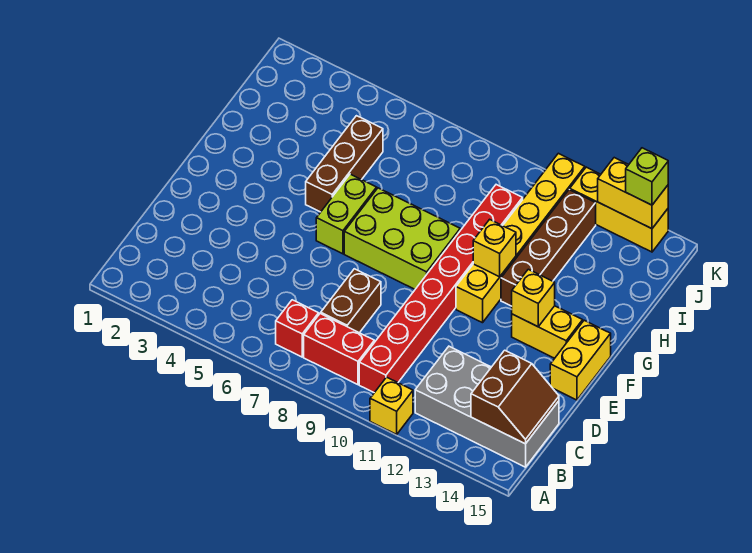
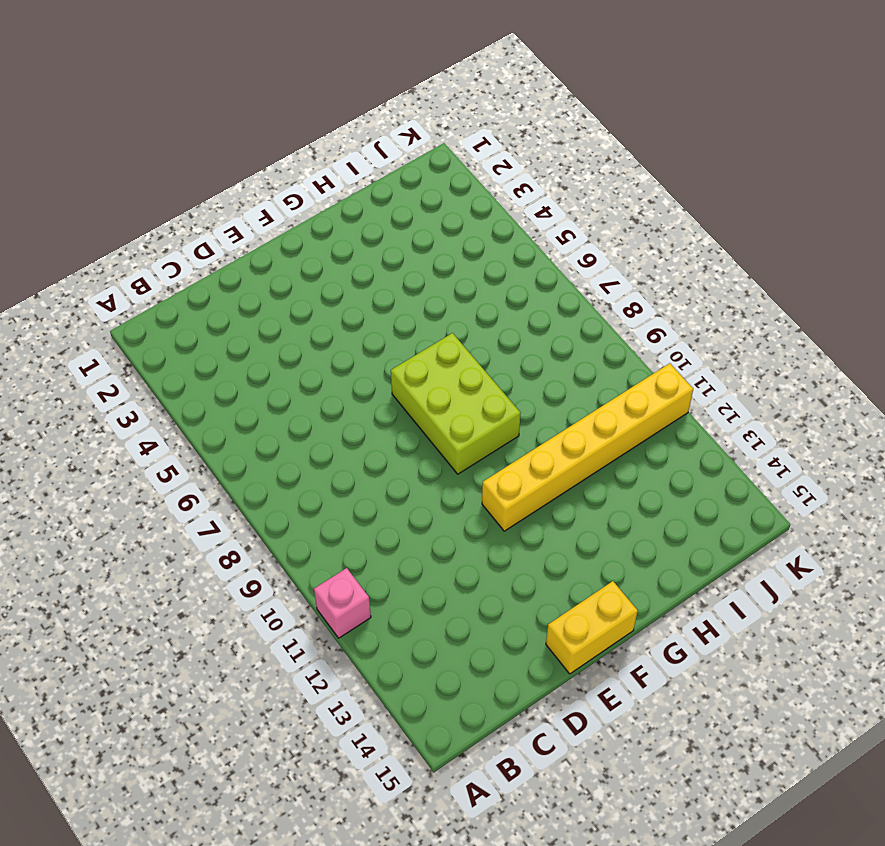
pink 1x1 brick [314,568,371,638] -> yellow 1x1 brick [370,377,413,434]
none -> red 1x1 brick [276,300,319,357]
none -> red 1x2 brick [304,313,374,385]
none -> red 1x8 brick [359,185,523,393]

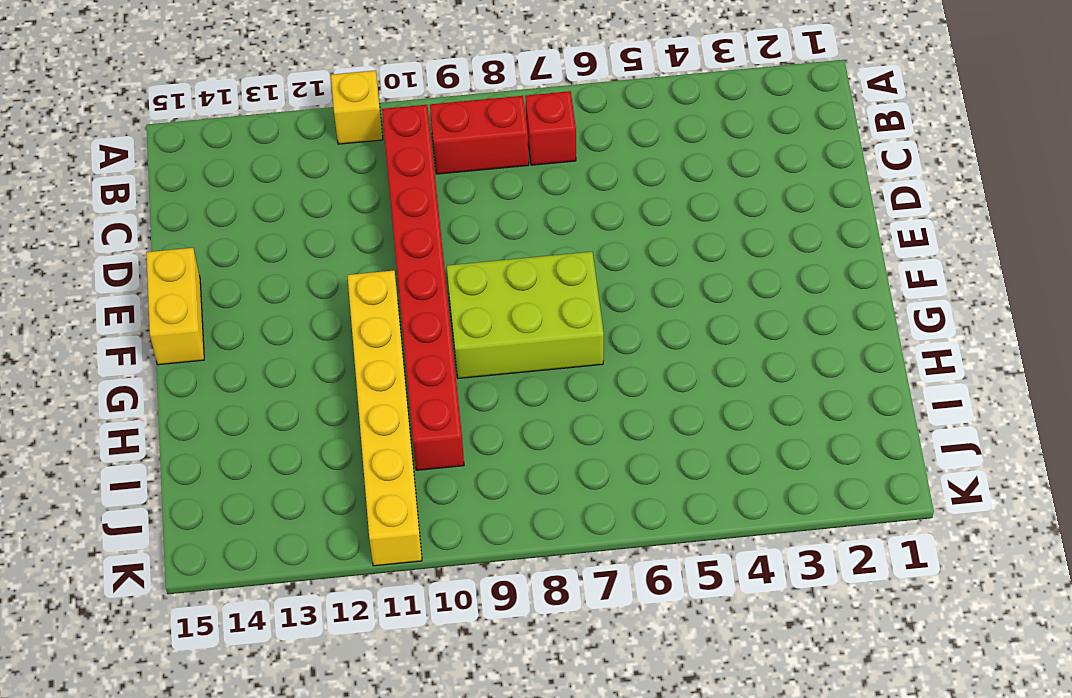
none -> grey 2x4 brick [415,346,559,467]
none -> brown 1x2 brick [321,269,381,333]
none -> lime 1x2 brick [316,174,377,254]

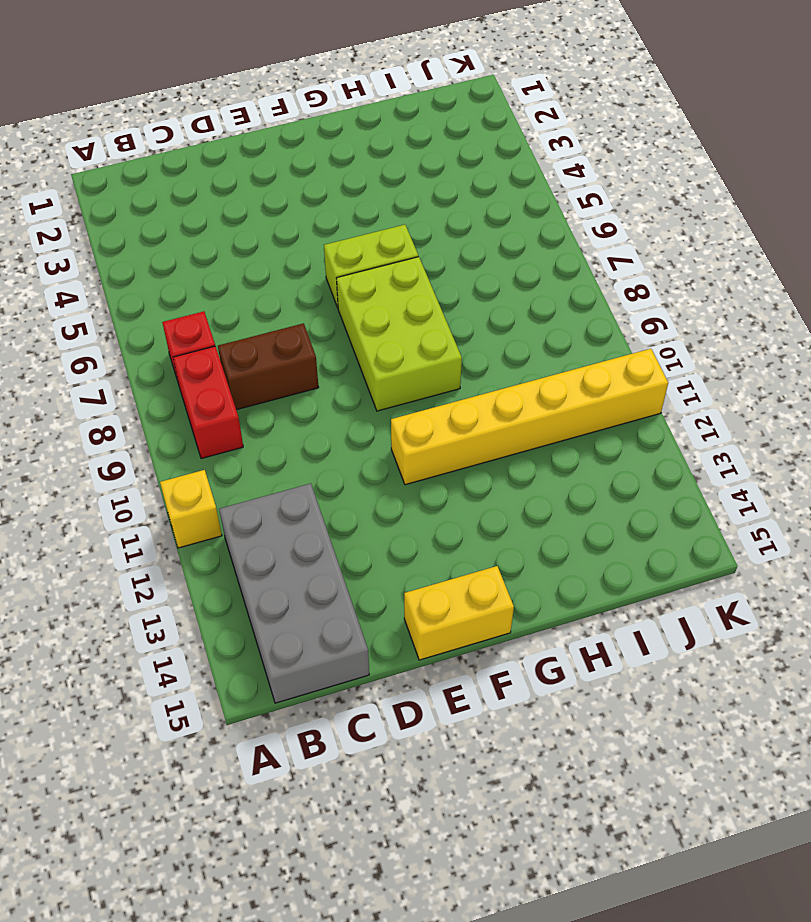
none -> red 1x8 brick [359,185,523,393]
none -> yellow 1x2 brick [512,306,583,358]
none -> brown 1x3 brick [306,116,383,212]

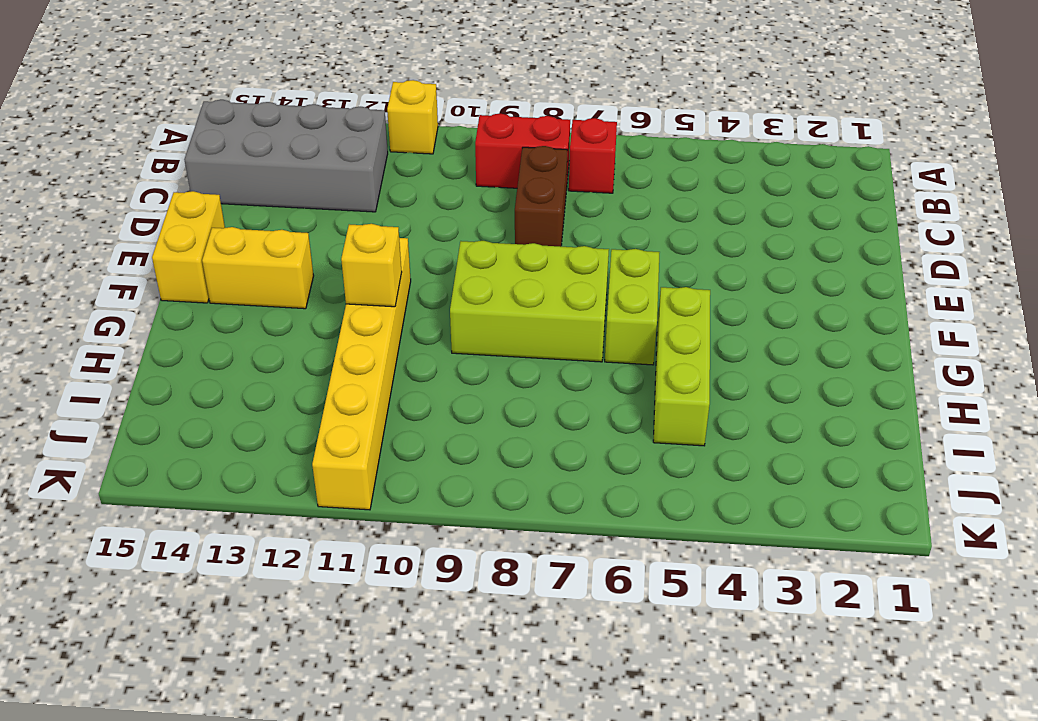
lime 1x3 brick [653,287,710,446] -> brown 1x3 brick [306,116,383,212]
none -> red 1x8 brick [359,185,523,393]
none -> brown 1x4 brick [501,190,596,306]
none -> yellow 1x3 brick [570,167,668,252]

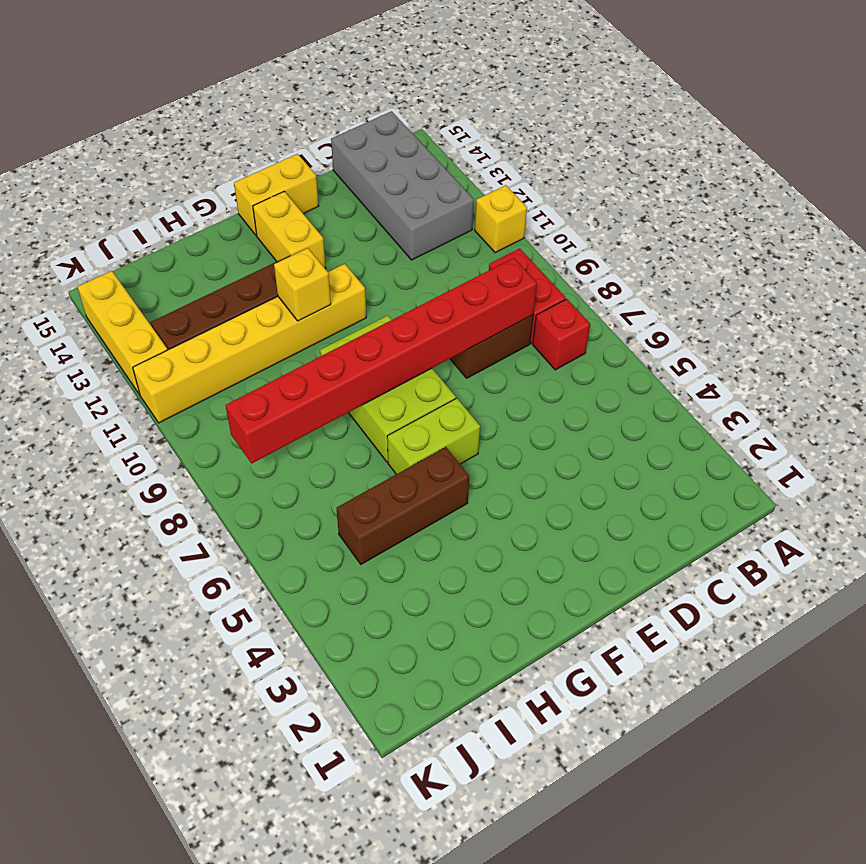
red 1x8 brick [226,258,537,463] -> red 1x8 brick moved to [359,185,523,393]
none -> brown 2x2 slope [471,350,559,444]
none -> yellow 1x1 brick [512,269,555,327]
none -> yellow 1x2 brick [598,158,668,229]

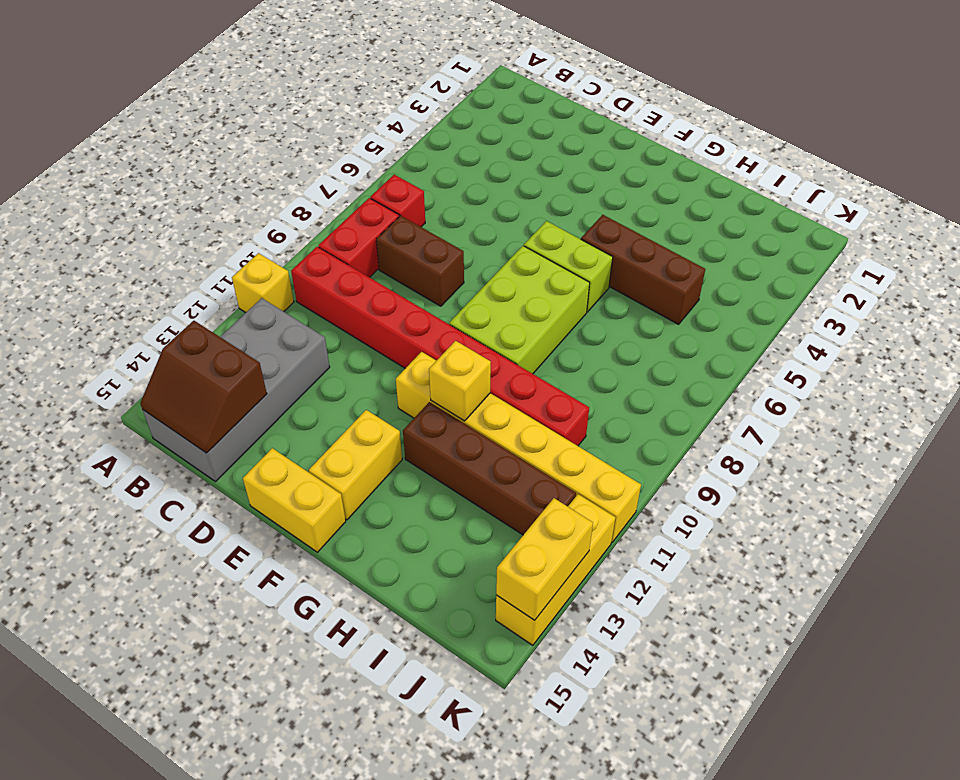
none -> yellow 1x1 brick [512,269,555,327]
none -> lime 1x1 brick [626,148,668,205]

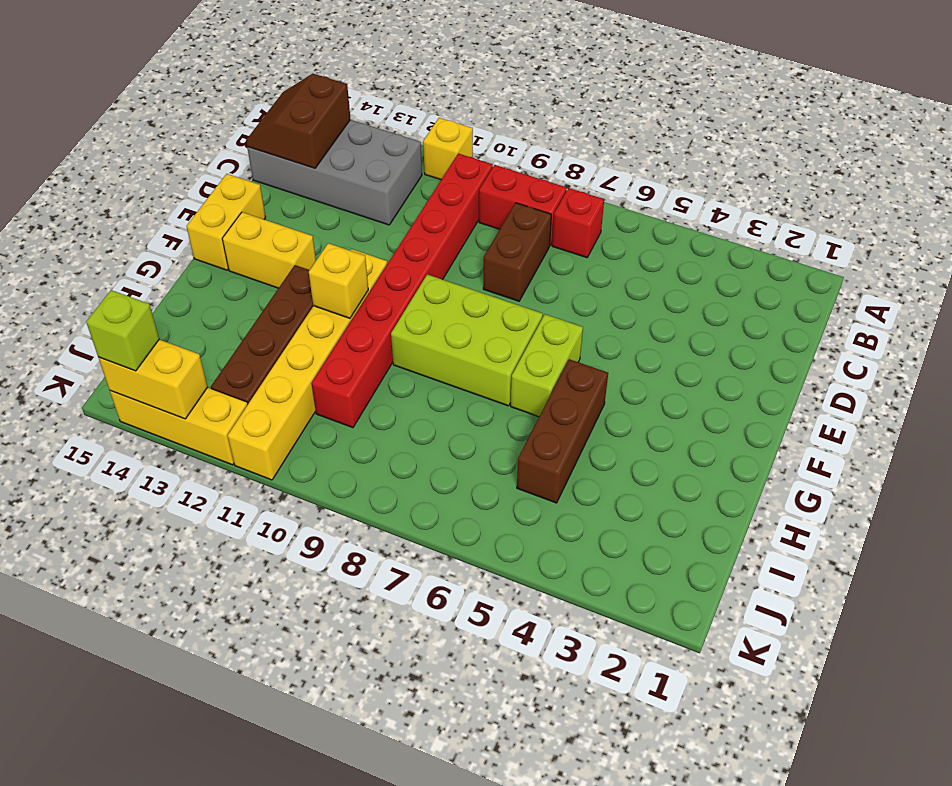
none -> yellow 1x1 brick [512,269,555,327]

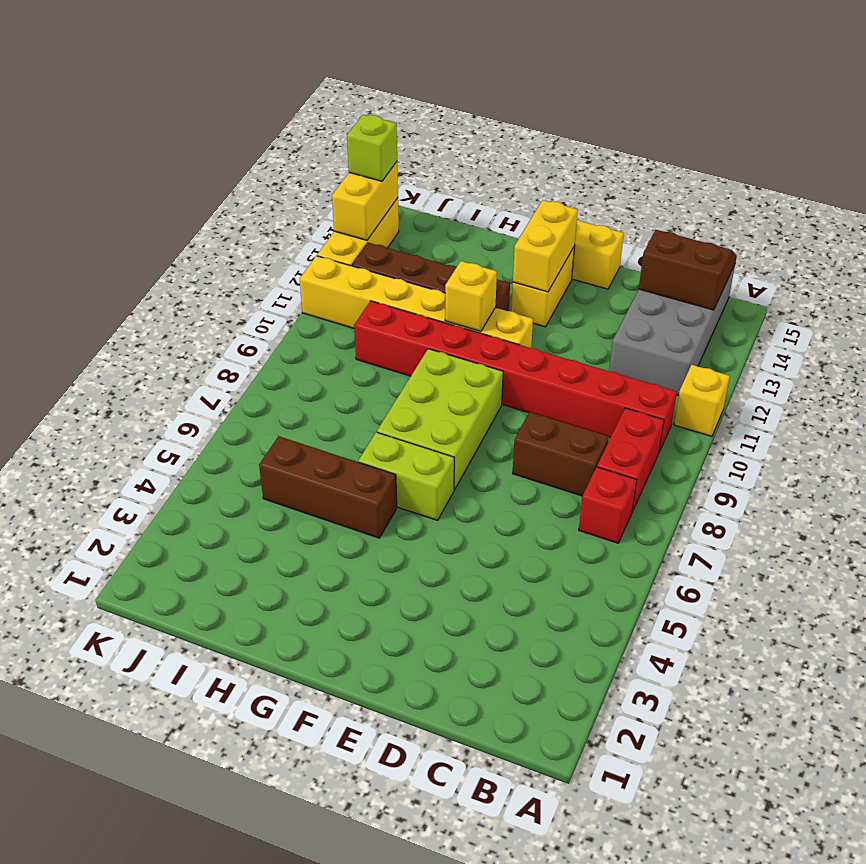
yellow 1x2 brick [513,200,578,292] -> yellow 1x1 brick [512,269,555,327]

